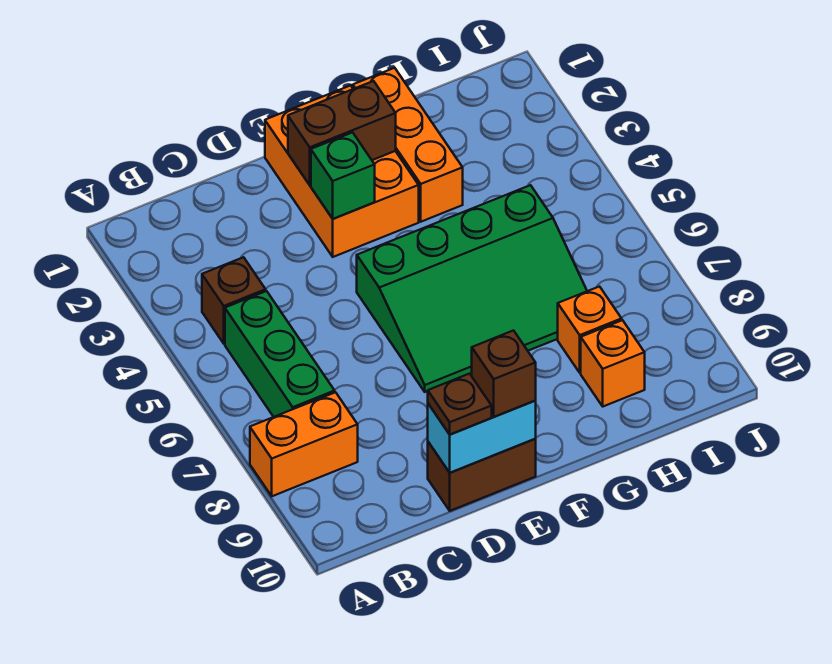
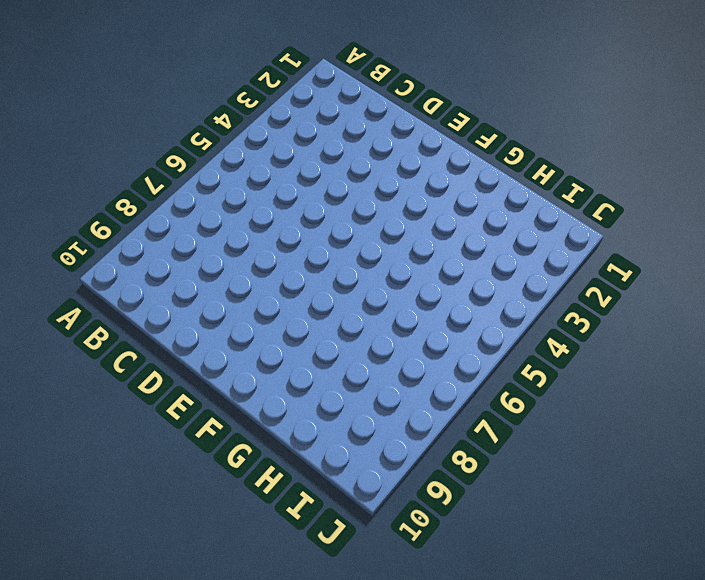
none -> orange 1x2 brick [250,392,358,496]
none -> brown 1x1 brick [202,257,266,344]
none -> green 1x3 brick [225,291,335,417]

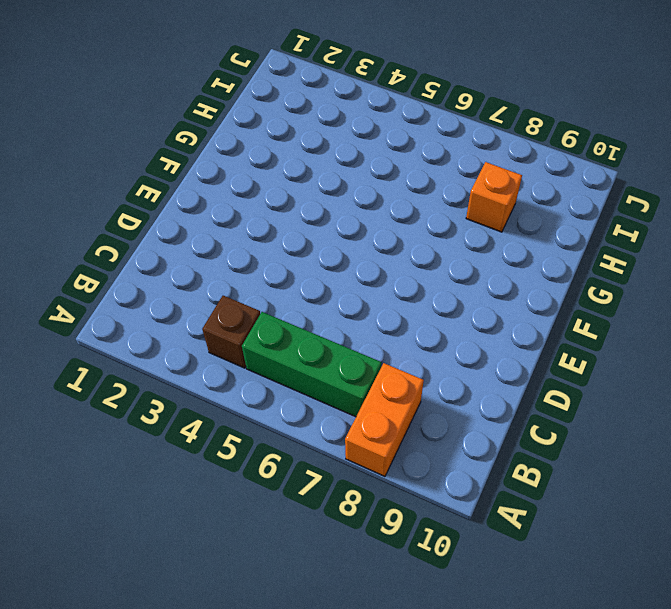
none -> brown 1x2 brick [428,439,536,511]
none -> orange 2x3 brick [265,85,419,257]
none -> green 3x4 slope [357,185,587,392]

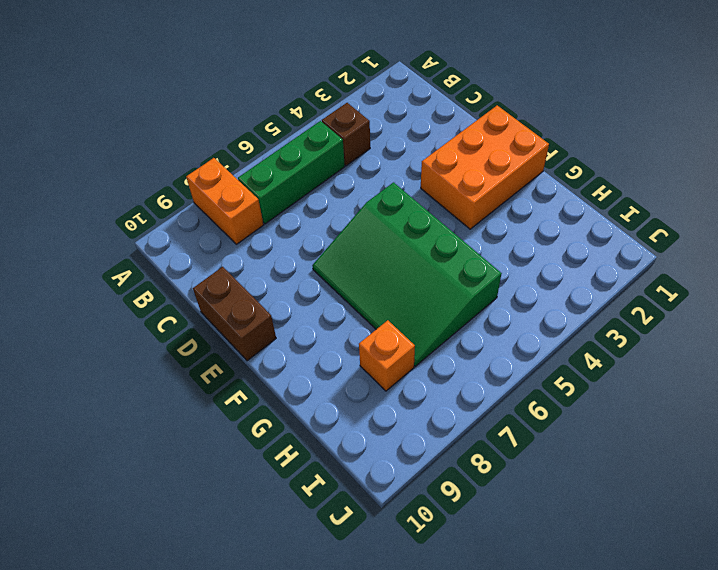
none -> orange 1x3 brick [353,68,463,222]
none -> orange 1x1 brick [581,320,645,406]
none -> cyan 1x2 brick [428,401,536,473]

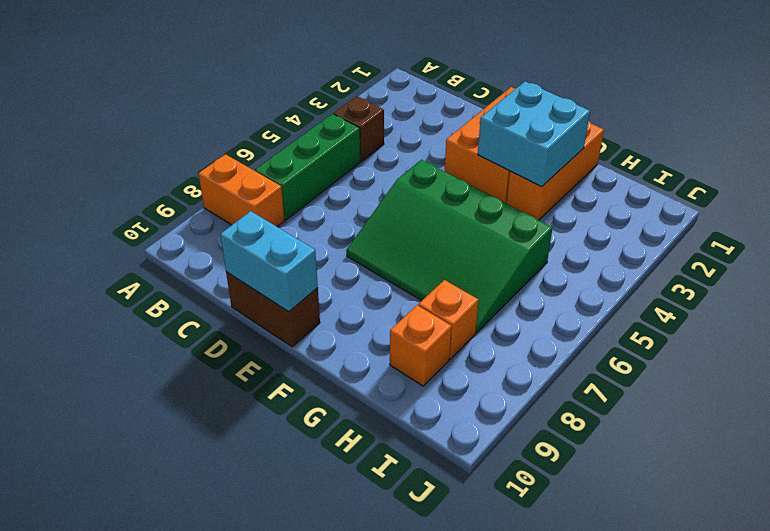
cyan 2x2 brick [478,81,590,187] -> brown 1x2 brick [288,81,396,185]
none -> green 1x1 brick [311,132,375,219]
none -> brown 1x1 plate [428,374,492,435]
none -> brown 1x1 brick [472,331,536,417]

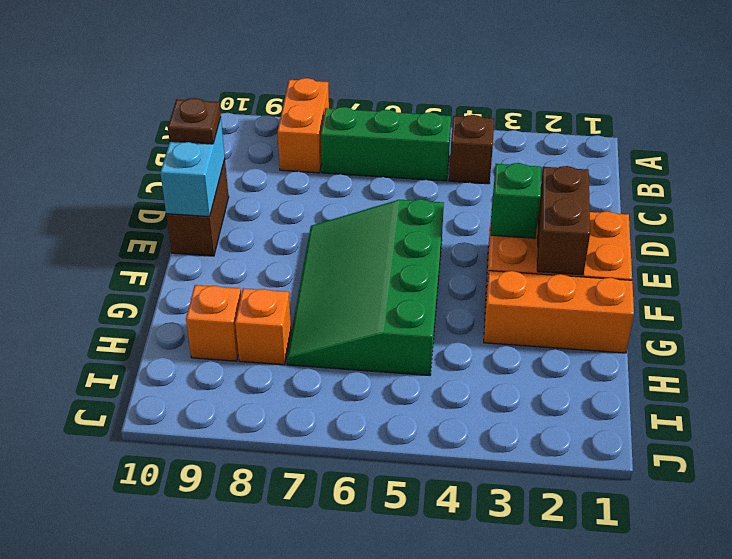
none -> brown 1x1 brick [472,331,536,417]

